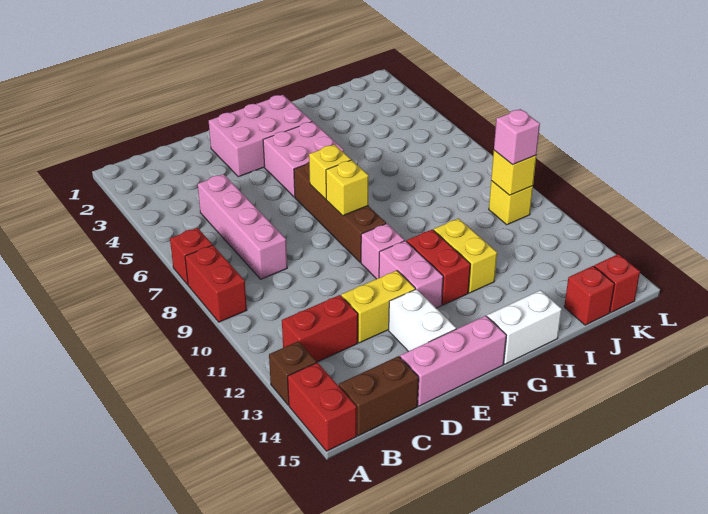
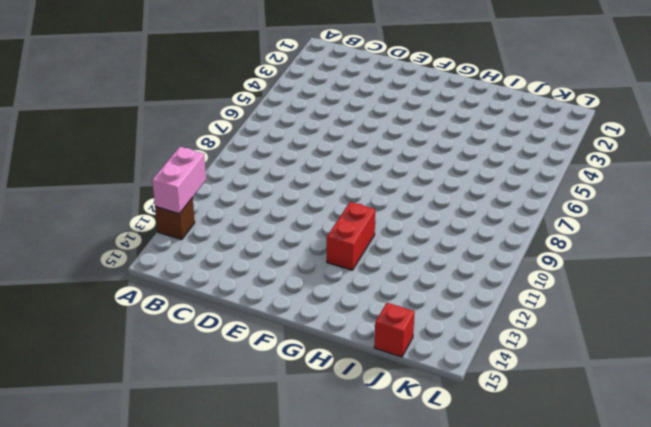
pink 1x2 brick [152,147,206,214] -> pink 1x2 brick moved to [379,241,443,308]
none -> red 1x1 brick [170,228,212,285]
none -> red 1x2 brick [185,245,247,322]
none -> red 1x2 brick [288,363,357,451]

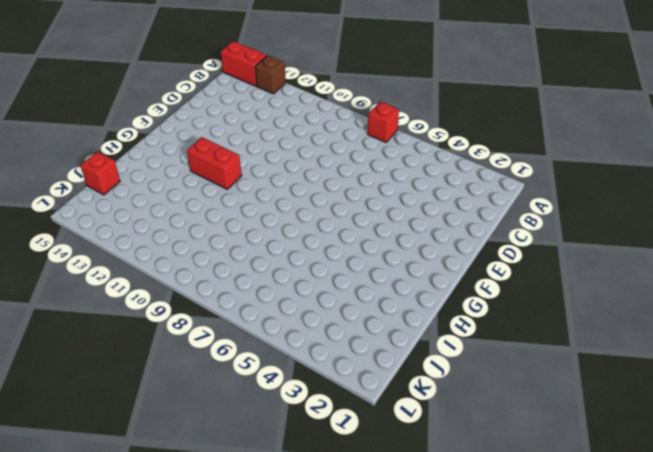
none -> red 1x2 brick [185,245,247,322]
none -> red 1x2 brick [282,295,358,362]
none -> brown 1x2 brick [339,356,419,436]

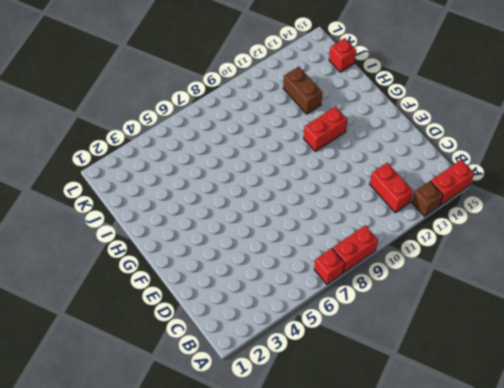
brown 1x2 brick [283,67,322,114] -> brown 1x2 brick moved to [339,356,419,436]
none -> pink 1x4 brick [198,174,287,279]
none -> yellow 1x2 brick [341,270,415,343]
none -> pink 1x3 brick [400,316,507,406]

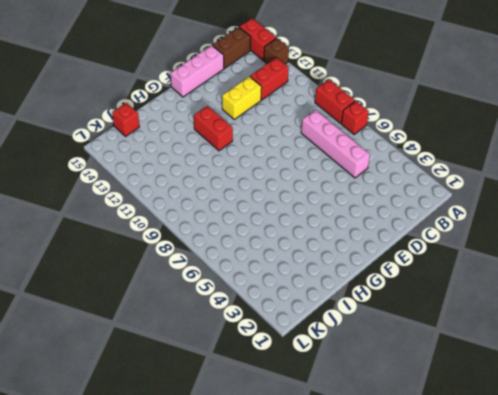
none -> pink 2x3 brick [209,95,312,177]
none -> white 1x2 brick [389,289,456,351]
none -> pink 2x2 brick [263,122,344,197]

